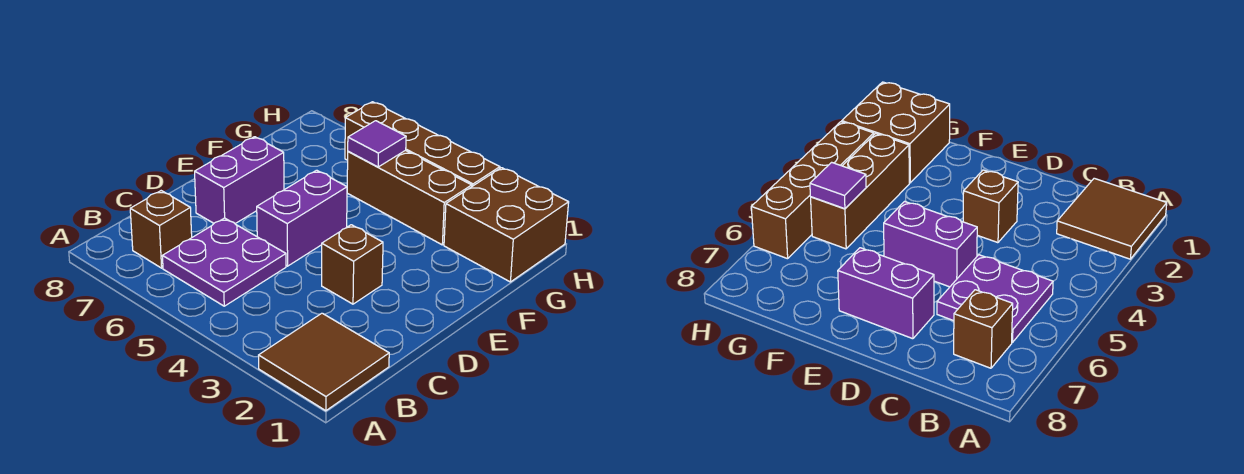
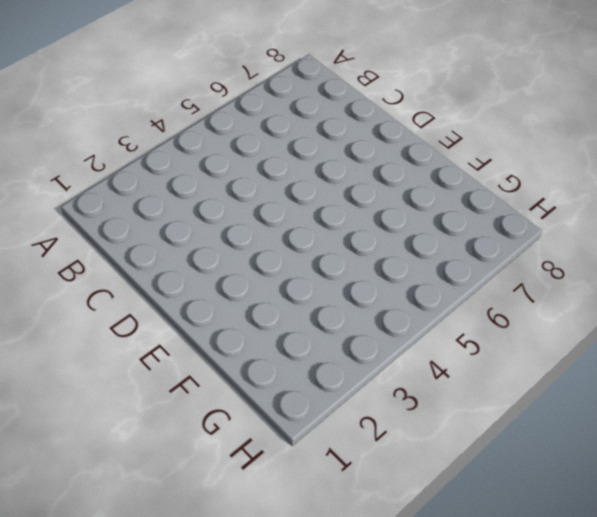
none -> brown 2x2 tile [259,313,389,411]
none -> purple 2x2 plate [162,218,286,306]

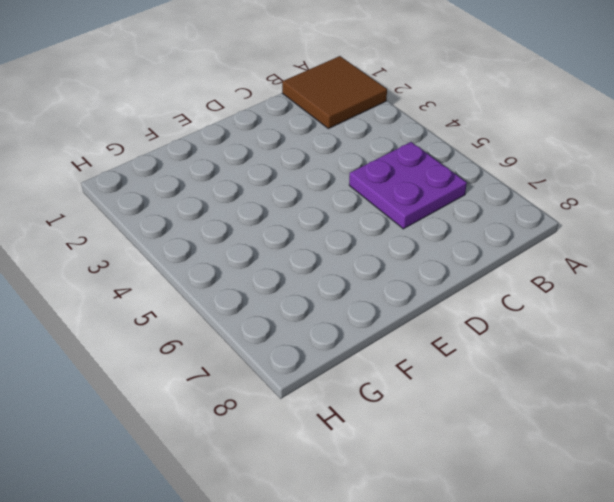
none -> brown 1x1 brick [130,191,192,268]
none -> brown 1x1 brick [322,225,383,304]

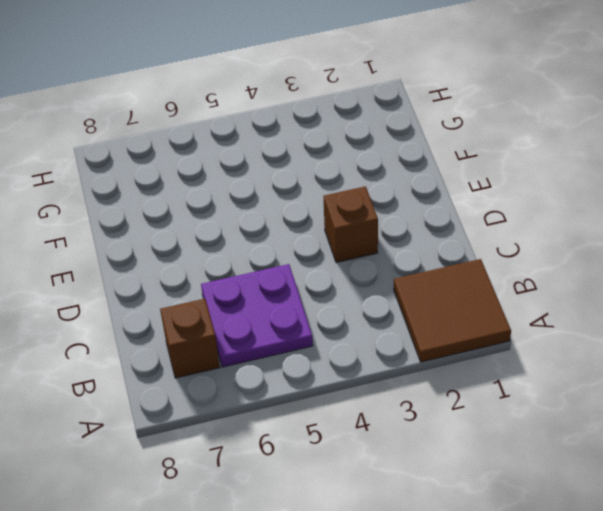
none -> purple 1x2 brick [257,170,347,266]
none -> purple 1x2 brick [195,137,284,224]

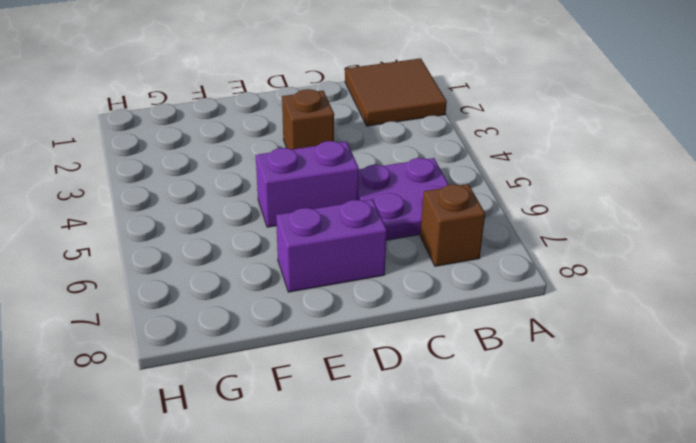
none -> brown 2x2 brick [444,168,569,282]
none -> brown 1x3 brick [347,150,472,245]

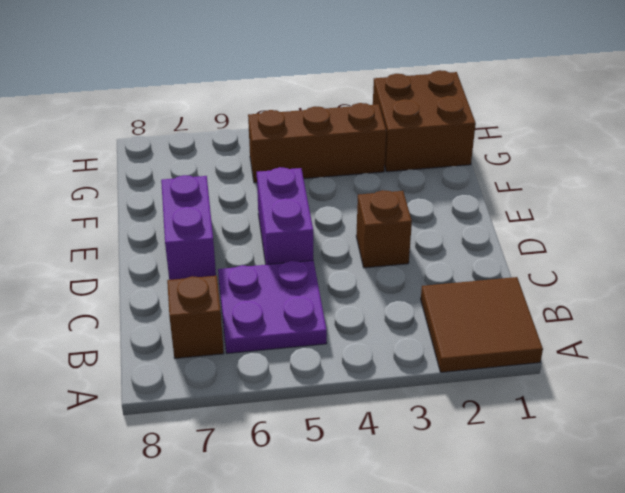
none -> brown 1x4 brick [345,102,500,186]
none -> purple 1x1 tile [348,121,406,167]

